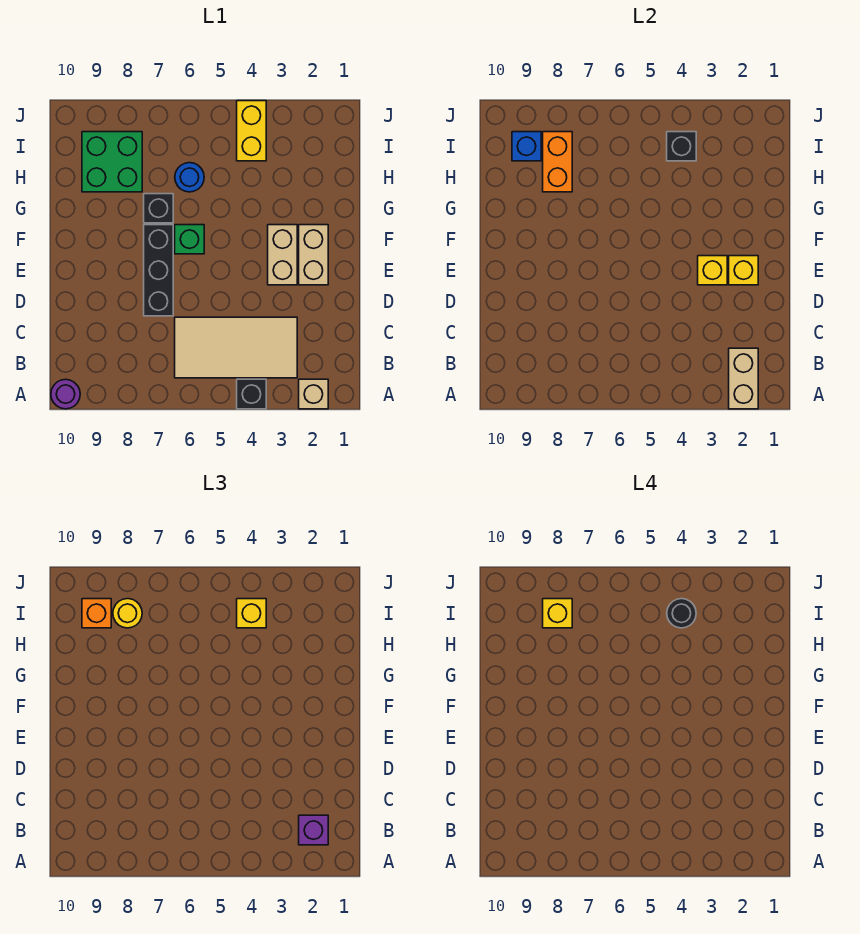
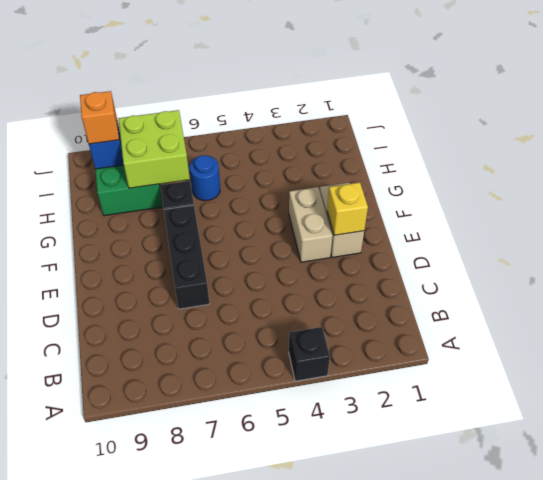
lime 2x2 brick [119,110,190,188] -> orange 1x2 brick [543,132,572,192]
none -> tan 1x1 brick [299,379,328,409]
none -> purple 1x1 round brick [51,379,80,409]
none -> tan 2x4 tile [175,317,297,378]

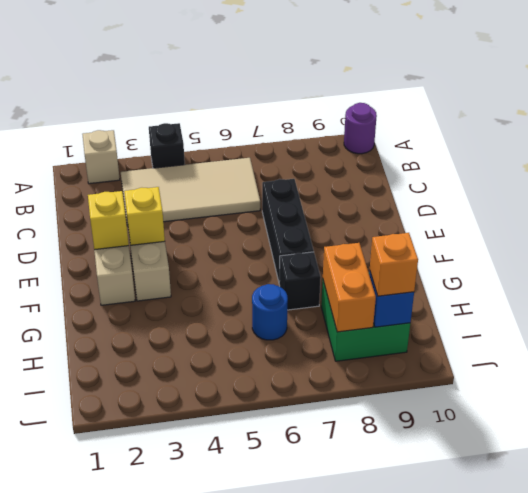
none -> green 1x1 brick [175,225,204,254]
none -> yellow 1x2 brick [237,101,266,161]
none -> tan 1x2 brick [729,348,758,409]

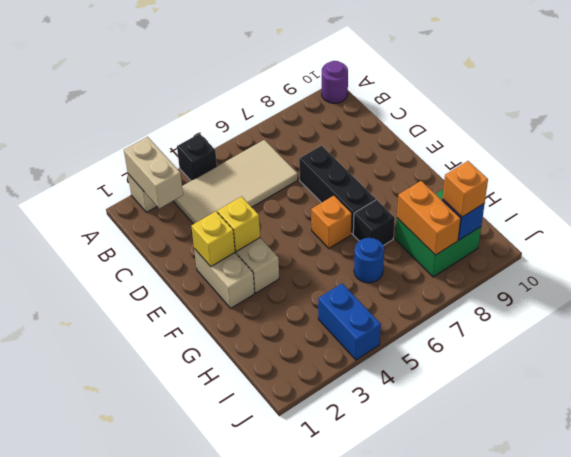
orange 1x1 brick [311,195,352,248] -> green 1x1 brick [175,225,204,254]
blue 1x2 brick [318,284,381,360] -> yellow 1x2 brick [237,101,266,161]
none -> black 1x1 brick [667,132,696,161]
none -> purple 1x1 brick [299,815,328,845]
none -> yellow 1x1 brick [237,599,266,628]

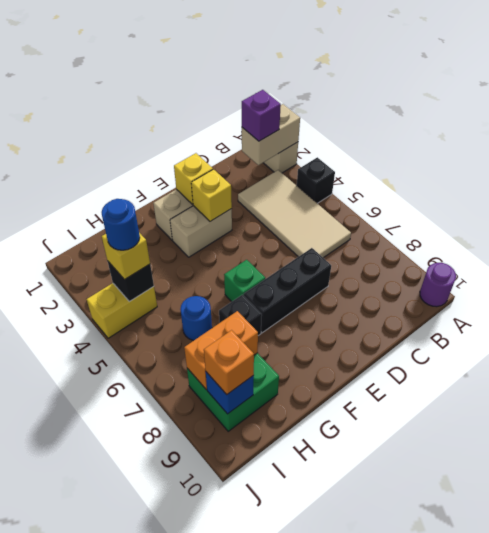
blue 1x1 round brick [102,199,140,250] -> black 1x1 round brick [667,599,696,628]
none -> yellow 1x1 round brick [113,599,142,628]
none -> yellow 1x1 brick [543,599,572,628]

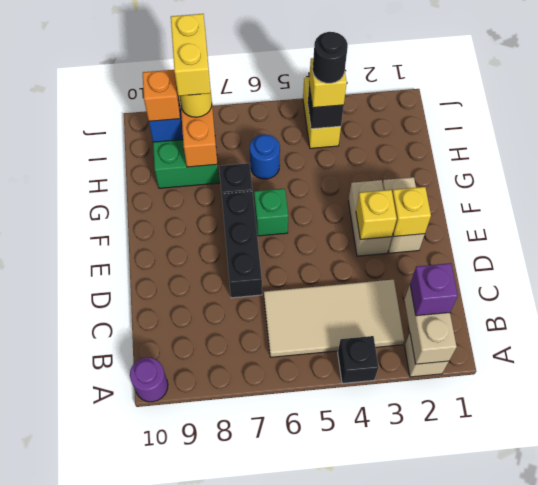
yellow 1x2 brick [171,14,211,96] -> yellow 1x1 brick [543,599,572,628]

